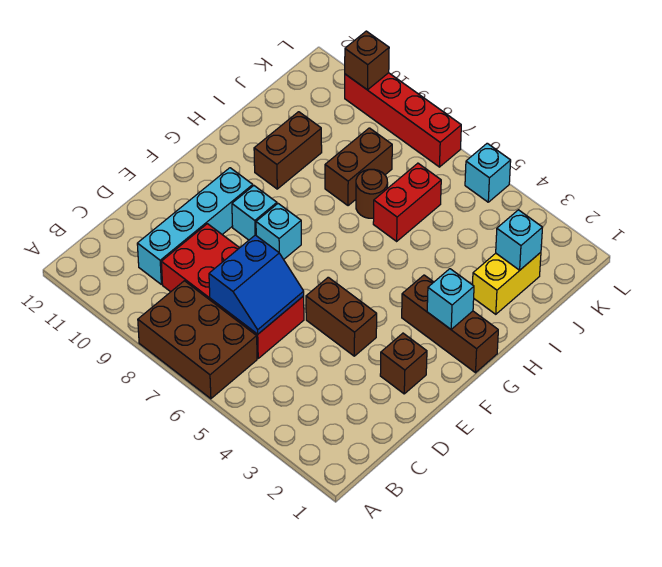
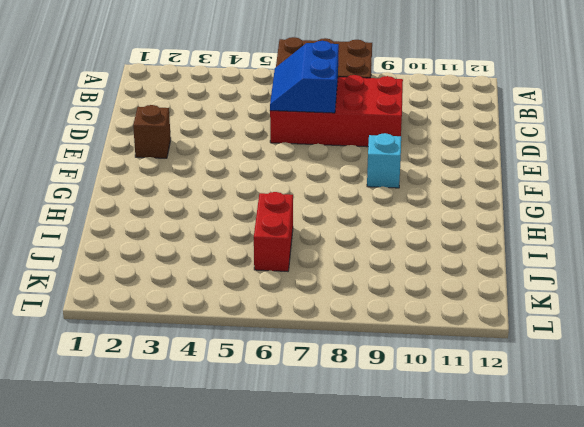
none -> cyan 1x4 brick [137,168,253,284]
none -> brown 1x2 brick [306,277,377,356]
none -> cyan 1x1 brick [256,204,301,259]

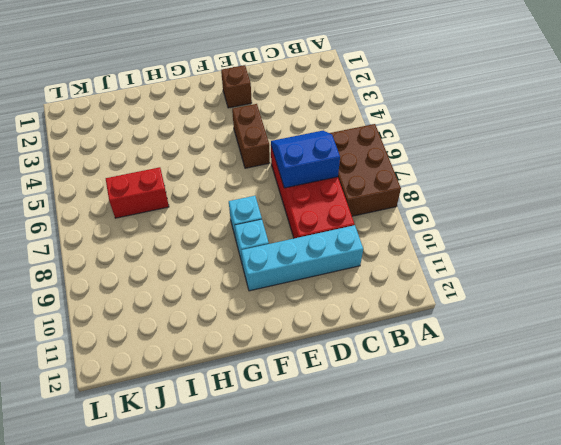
none -> brown 1x3 brick [402,275,498,373]
none -> brown 1x2 brick [254,112,322,189]
none -> yellow 1x2 brick [472,252,541,314]

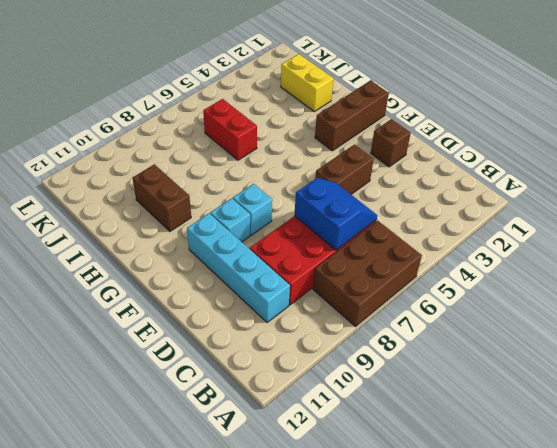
none -> brown 1x1 round brick [356,169,388,218]
none -> brown 1x2 brick [325,128,392,206]
none -> cyan 1x1 brick [465,143,511,202]

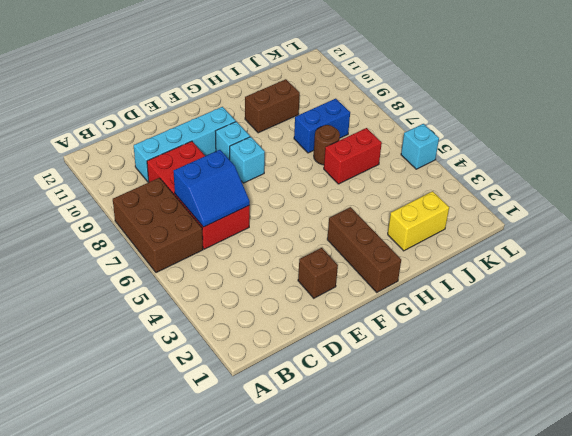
blue 1x2 brick [294,99,350,153] -> brown 1x2 brick [325,128,392,206]
none -> brown 1x2 brick [306,277,377,356]
none -> red 1x4 brick [345,73,461,167]
none -> cyan 1x1 brick [427,269,474,329]

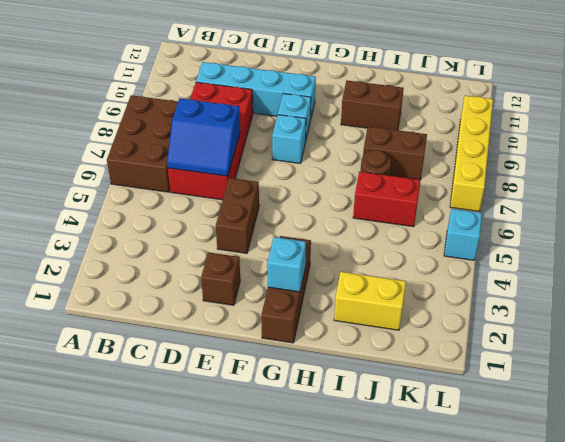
yellow 1x4 brick [450,96,493,211] -> red 1x4 brick [345,73,461,167]
none -> cyan 1x1 brick [496,210,543,270]
none -> brown 1x1 brick [345,31,389,90]

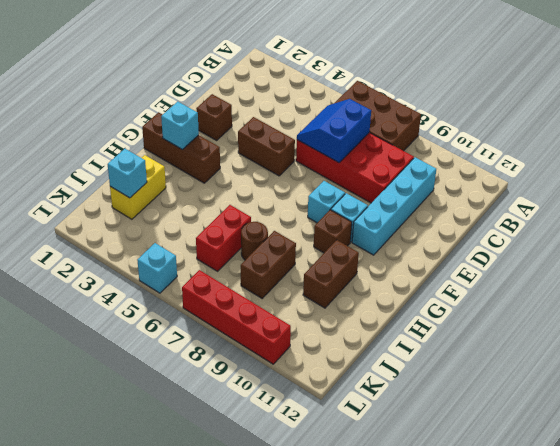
brown 1x1 brick [314,210,352,253] -> brown 1x1 brick moved to [345,31,389,90]

